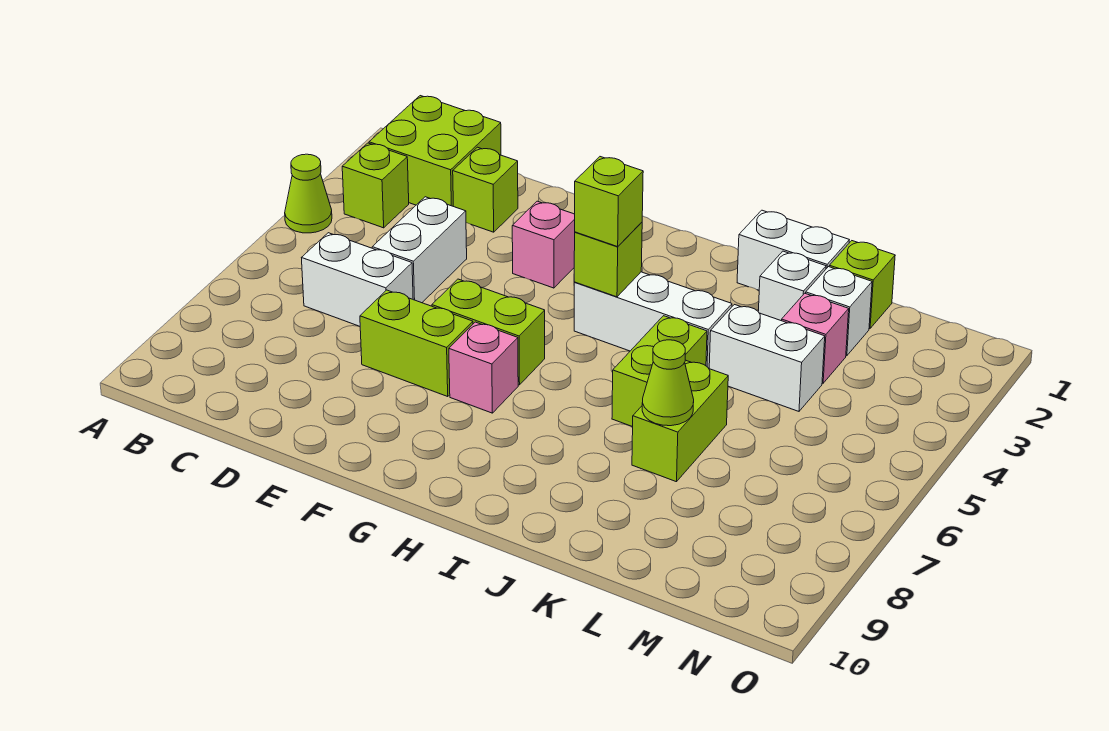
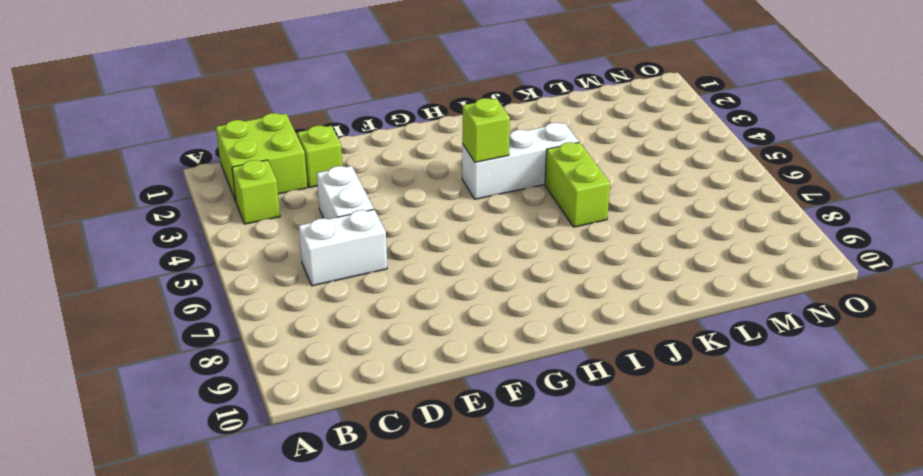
none -> lime 1x1 cone [285,154,332,233]
none -> lime 1x2 brick [360,290,473,396]
none -> pink 1x1 brick [512,201,575,288]

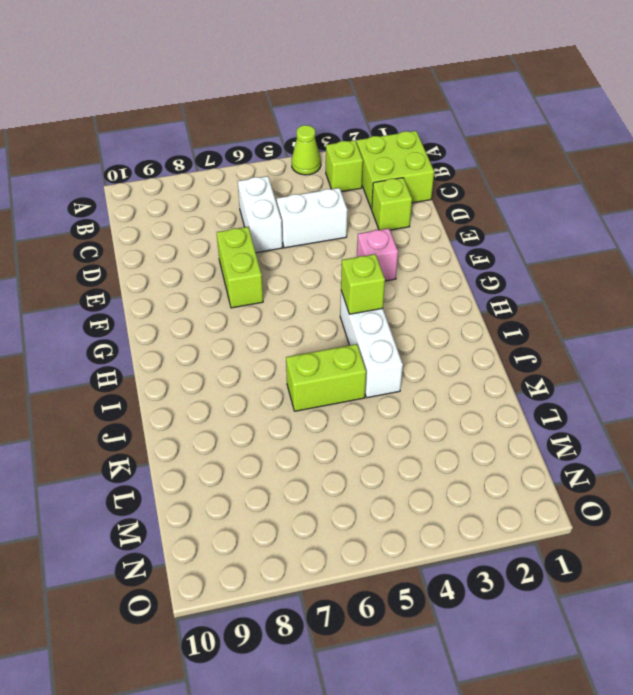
none -> lime 1x2 brick [432,279,545,385]
none -> pink 1x1 brick [449,322,518,413]
none -> white 1x2 brick [737,210,849,290]

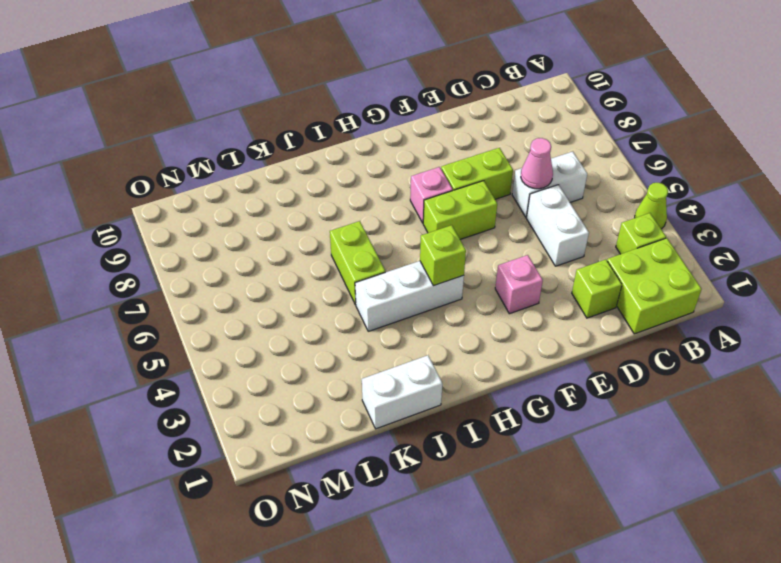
pink 1x1 cone [521,138,553,189] -> none
none -> white 1x1 brick [758,251,826,321]
none -> white 1x2 brick [709,305,825,411]
none -> lime 1x2 brick [632,360,728,482]

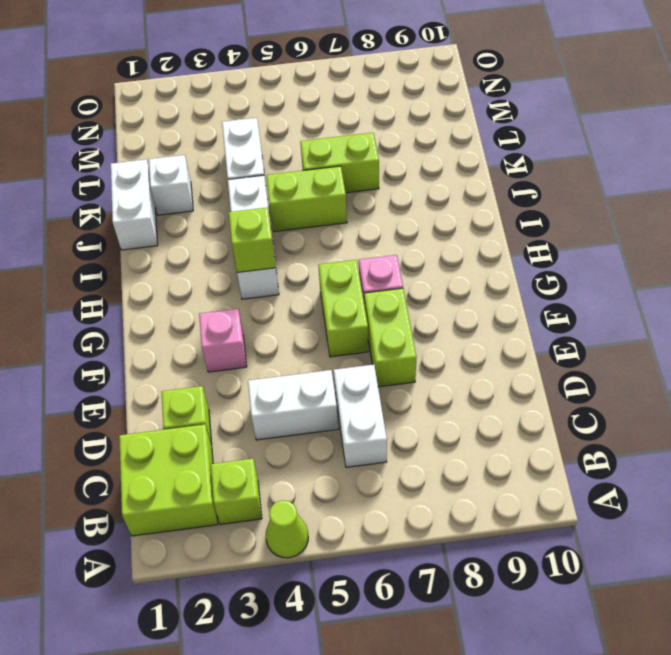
none -> lime 1x1 brick [829,241,895,329]
none -> white 1x1 brick [806,267,872,356]
none -> pink 1x1 brick [782,293,849,383]

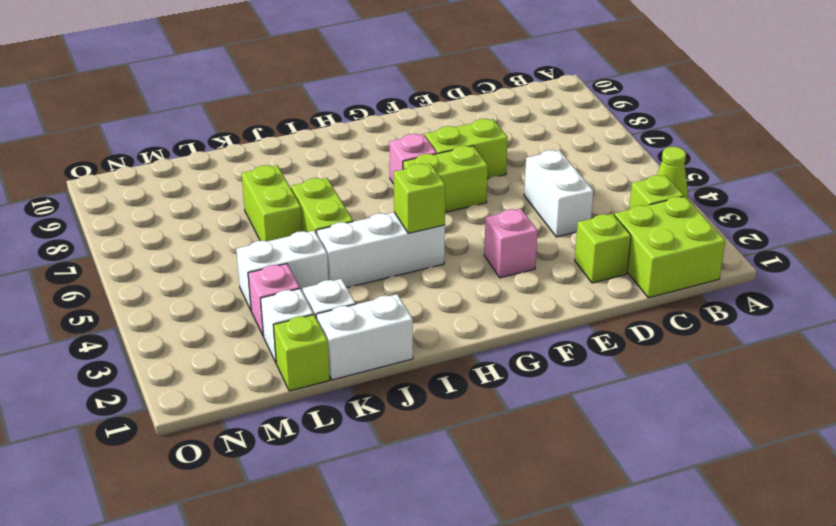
none -> white 1x2 brick [302,233,413,326]
none -> lime 1x1 cone [642,340,694,426]
none -> lime 1x1 brick [575,157,643,247]

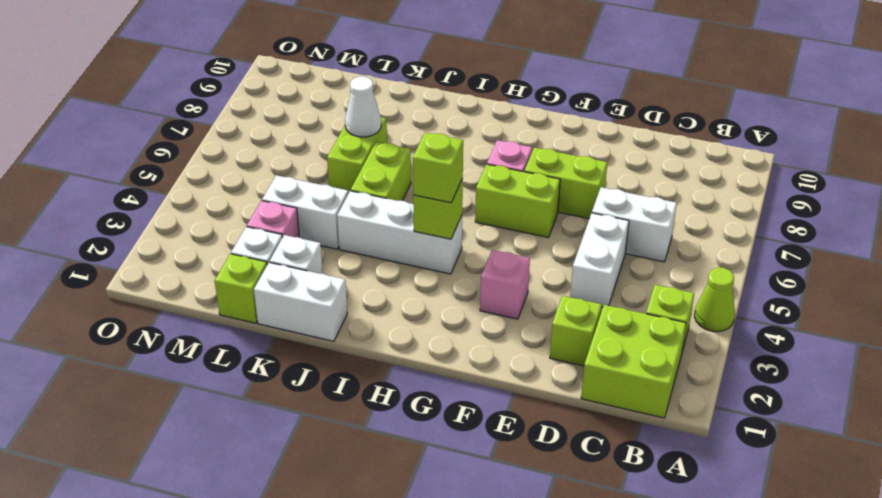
white 1x1 cone [345,76,381,137] -> lime 1x1 cone [642,340,694,426]

